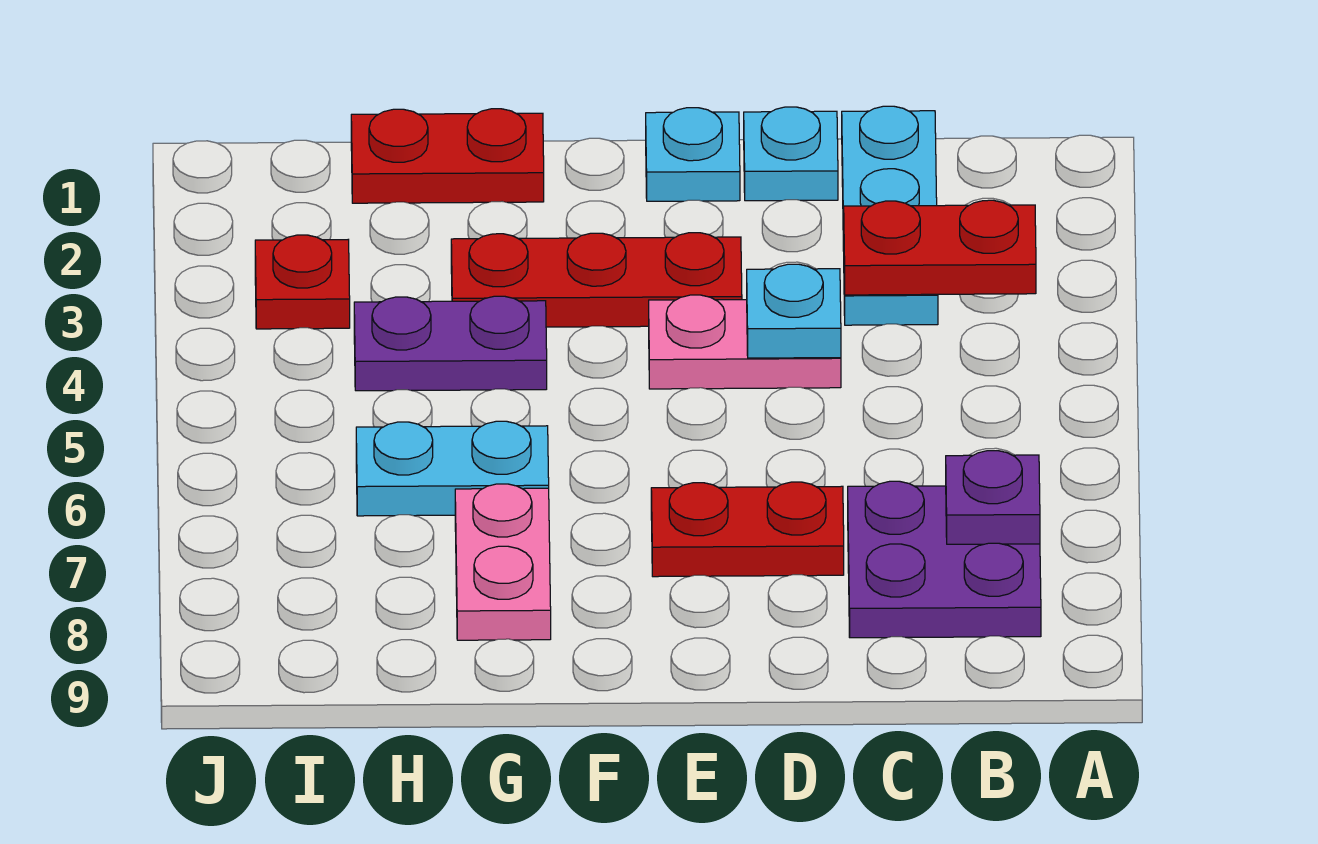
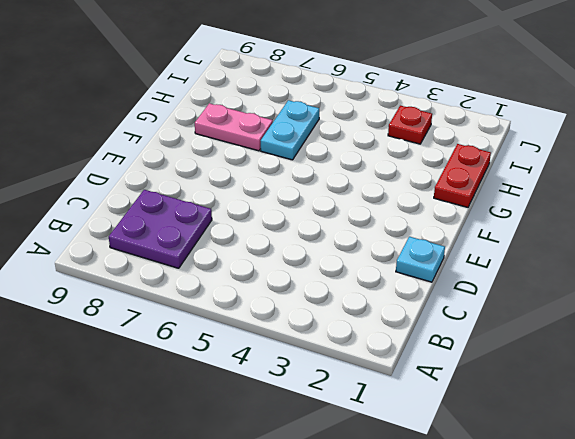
none -> cyan 1x3 plate [842,106,938,325]
none -> pink 1x2 plate [649,295,841,389]
none -> red 1x2 plate [651,482,844,577]

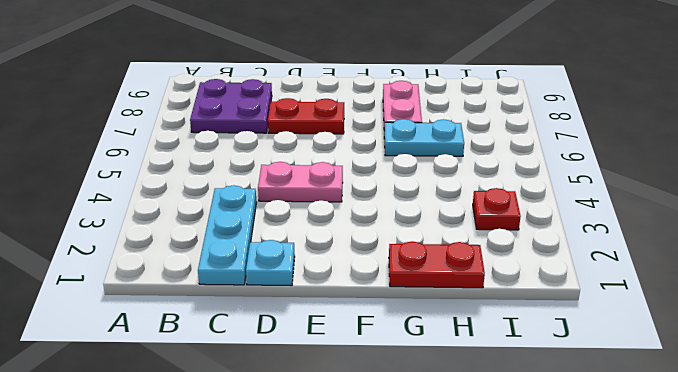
none -> cyan 1x1 plate [646,108,740,201]
none -> red 1x3 plate [451,233,742,327]
none -> purple 1x2 plate [354,296,547,391]

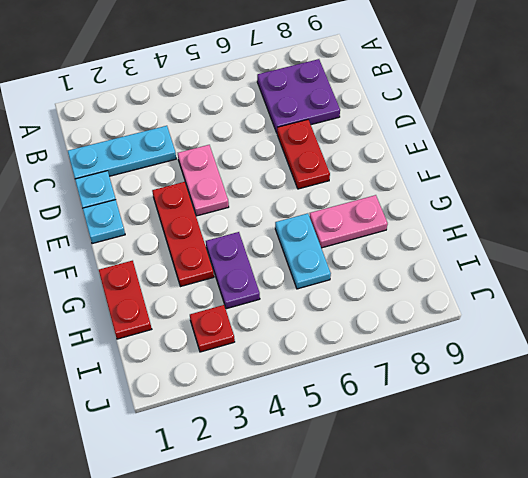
none -> red 1x2 plate [844,200,1036,295]
none -> purple 1x1 plate [946,451,1040,544]
none -> cyan 1x1 plate [747,264,841,358]

